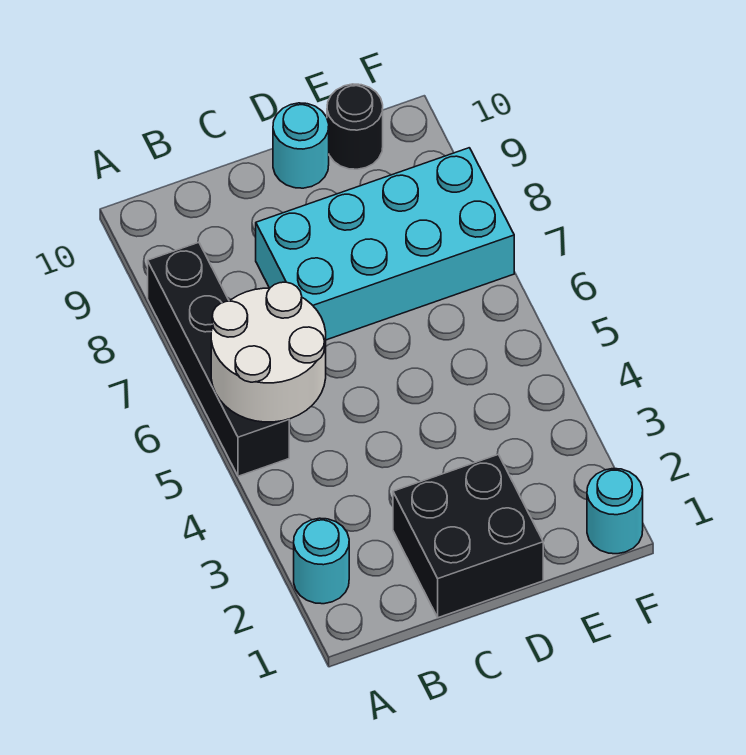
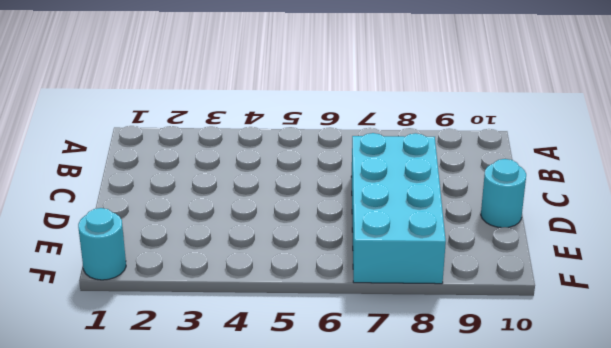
none -> cyan 1x1 round brick [294,518,349,604]
none -> black 1x4 brick [148,242,289,476]

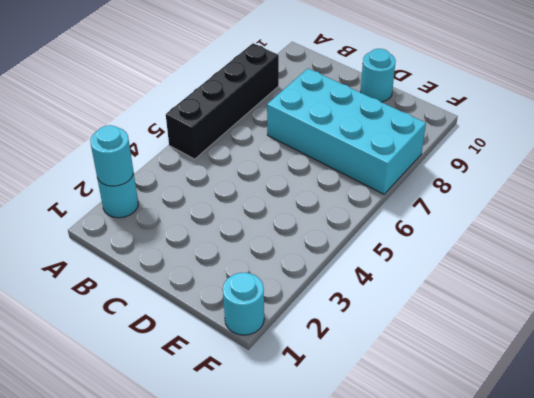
cyan 1x1 round brick [90,125,133,186] -> none
none -> black 2x2 brick [393,454,543,618]
none -> black 1x1 round brick [327,84,383,169]

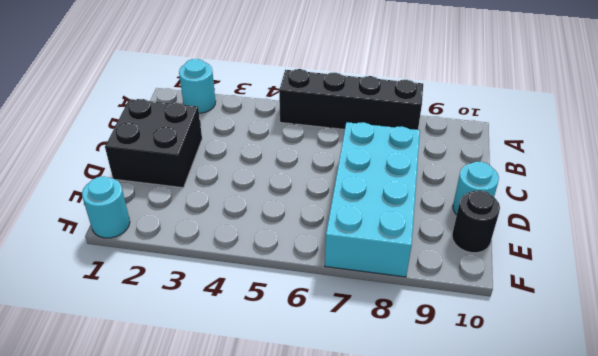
none -> white 2x2 round brick [211,282,326,422]

